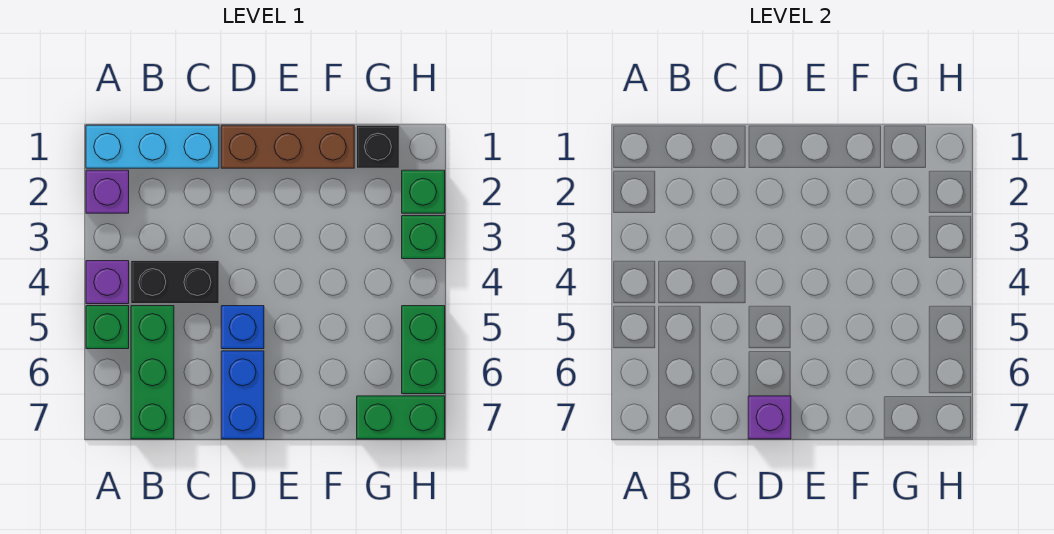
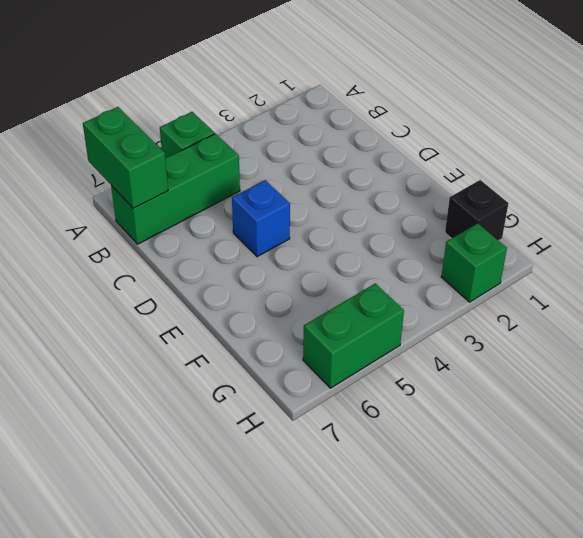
green 1x2 brick [83,107,168,208] -> green 1x2 brick moved to [357,396,445,439]
none -> cyan 1x3 brick [86,125,219,168]
none -> purple 1x1 brick [86,170,129,213]
none -> purple 1x1 brick [86,261,129,304]

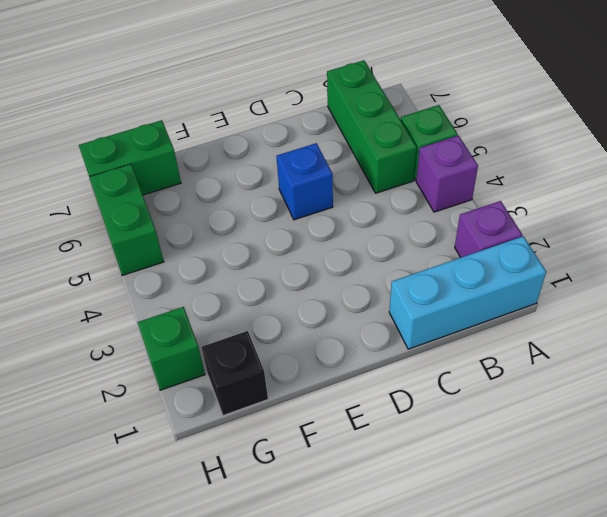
none -> black 1x2 brick [131,261,219,304]
none -> brown 1x3 brick [221,125,354,168]
none -> blue 1x2 brick [221,351,264,439]

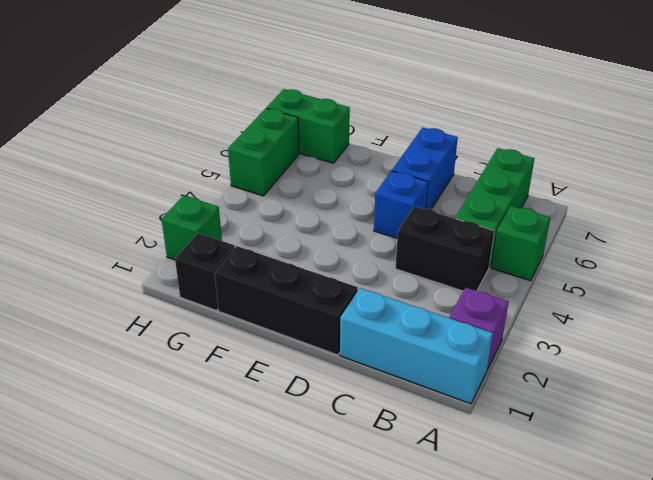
black 1x3 brick [214,246,358,355] -> brown 1x3 brick [221,125,354,168]
none -> purple 1x1 brick [86,261,129,304]
none -> green 1x1 brick [402,216,445,259]
none -> purple 1x1 brick [748,396,791,439]

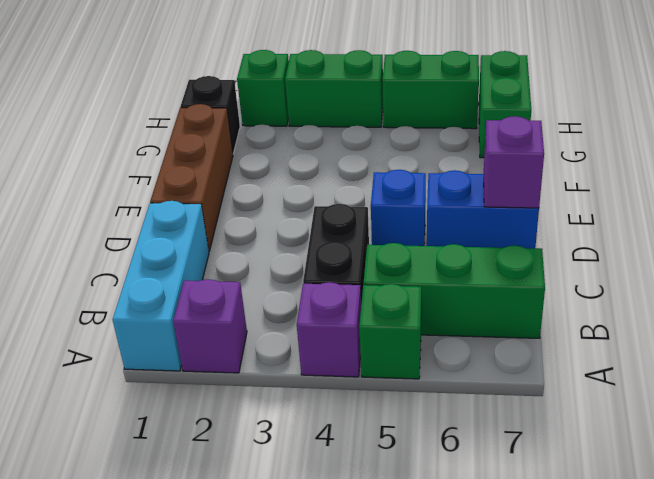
green 1x2 brick [285,50,383,127] -> green 1x1 brick [402,216,445,259]

